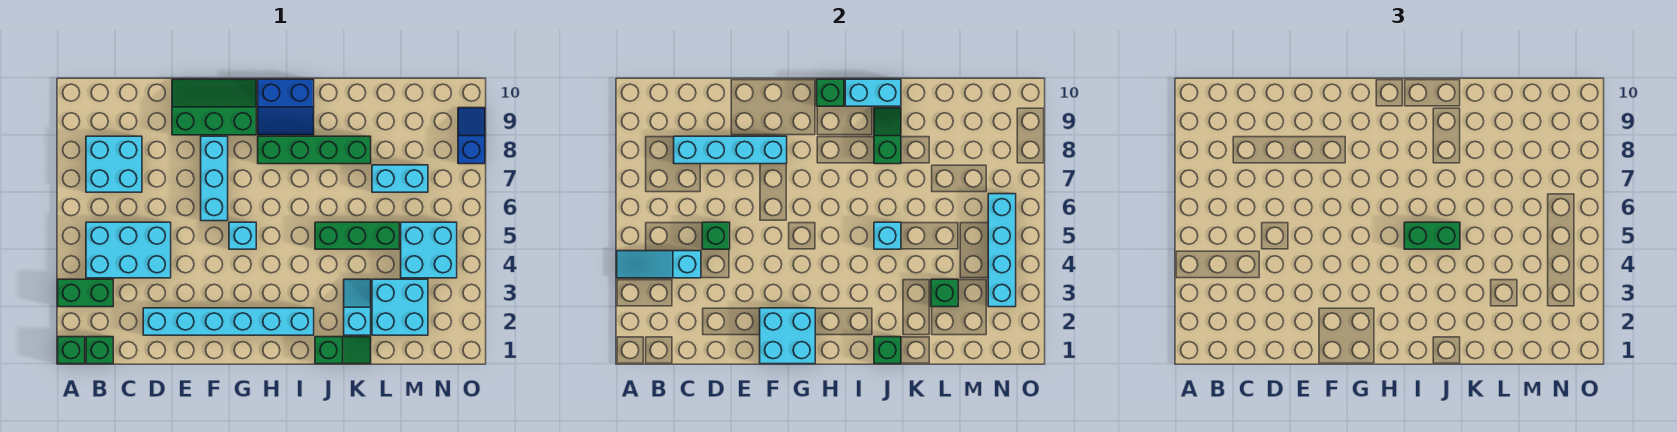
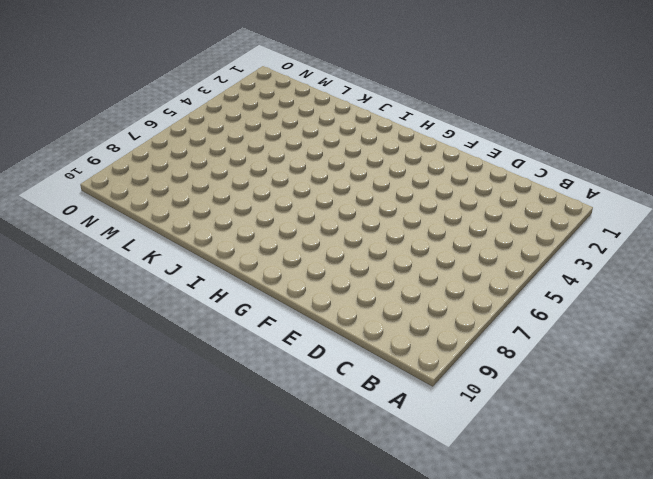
none -> green 1x1 brick [58,337,85,364]
none -> green 1x2 brick [58,279,113,307]
none -> green 1x1 brick [86,337,113,364]
none -> cyan 2x3 brick [86,222,171,278]

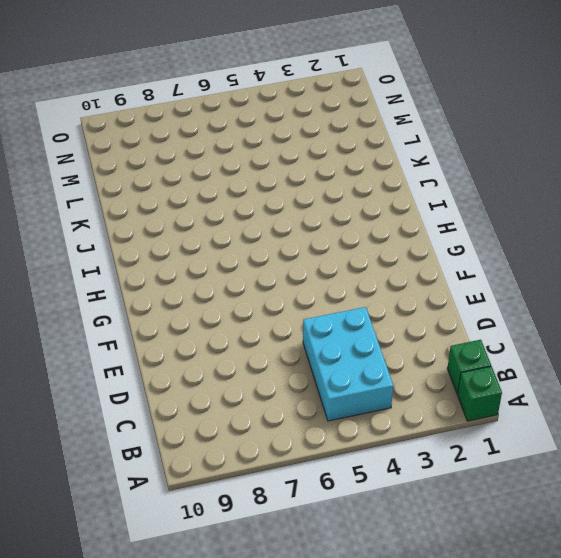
none -> green 1x2 brick [58,279,113,307]
none -> cyan 2x2 brick [86,136,142,192]
none -> cyan 1x6 brick [143,308,314,335]
none -> green 2x3 slope [172,79,256,135]

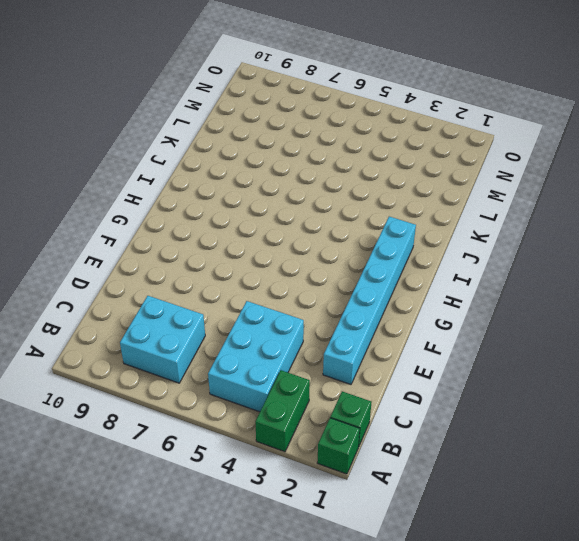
none -> green 2x3 slope [172,79,256,135]
none -> cyan 1x3 brick [201,136,228,221]
none -> cyan 1x1 brick [229,222,256,249]
none -> green 1x4 brick [258,136,371,164]

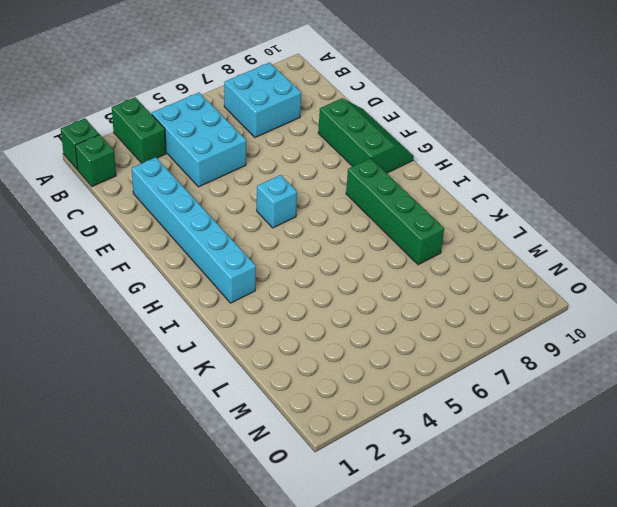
none -> cyan 1x3 brick [201,136,228,221]
none -> blue 2x2 slope [258,79,314,135]
none -> green 1x2 slope [315,337,371,364]
none -> green 1x3 brick [315,222,399,249]

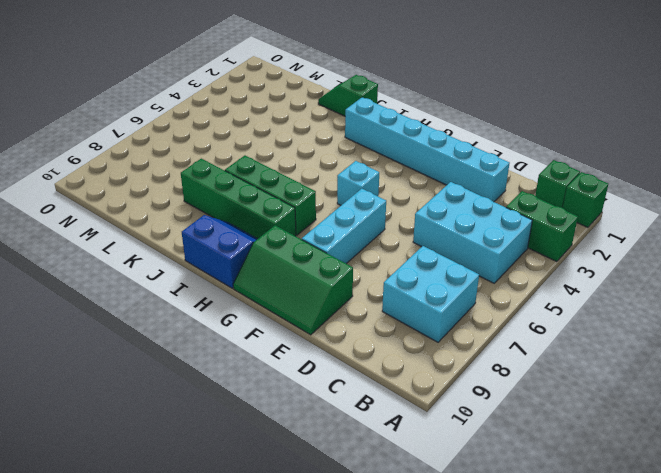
green 1x3 brick [225,156,316,235] -> green 1x3 brick moved to [315,222,399,249]
none -> cyan 1x2 slope [344,279,371,335]
none -> cyan 2x2 brick [372,279,428,335]
none -> cyan 1x2 brick [372,165,428,192]
none -> cyan 2x2 brick [401,222,457,278]

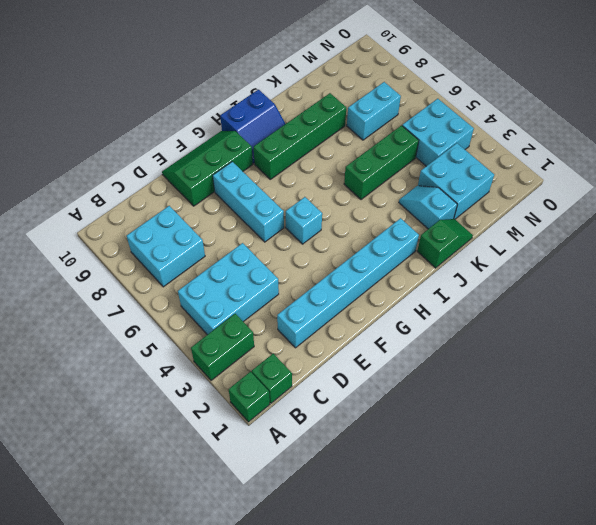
none -> blue 1x2 slope [458,108,485,164]
none -> cyan 1x3 slope [617,251,701,278]
none -> cyan 1x4 brick [674,136,787,164]
none -> green 1x1 brick [702,222,730,249]

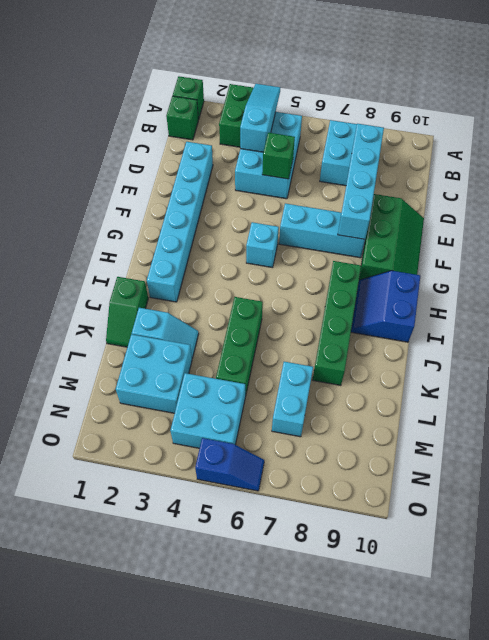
blue 1x2 slope [195,438,264,491] -> blue 1x2 slope moved to [458,108,485,164]
none -> cyan 2x2 brick [760,308,815,364]
none -> green 1x1 brick [817,79,844,106]
none -> cyan 1x2 brick [845,79,901,106]
none -> green 1x1 brick [874,337,901,364]

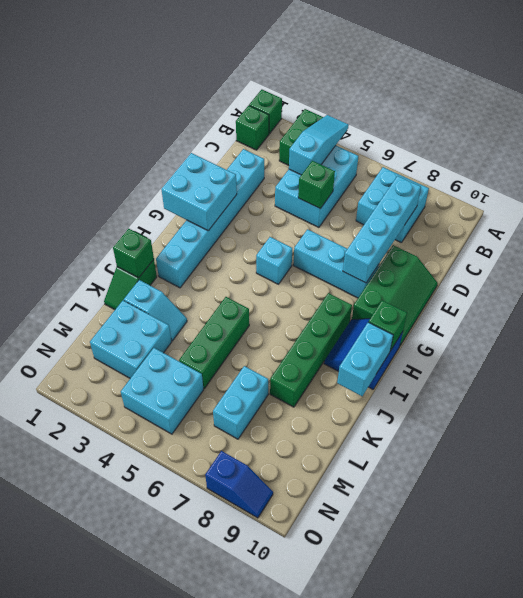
none -> cyan 1x1 brick [874,222,901,249]
none -> green 1x2 slope [874,108,901,164]
none -> green 1x1 brick [931,279,958,307]
none -> cyan 1x4 brick [988,194,1016,307]

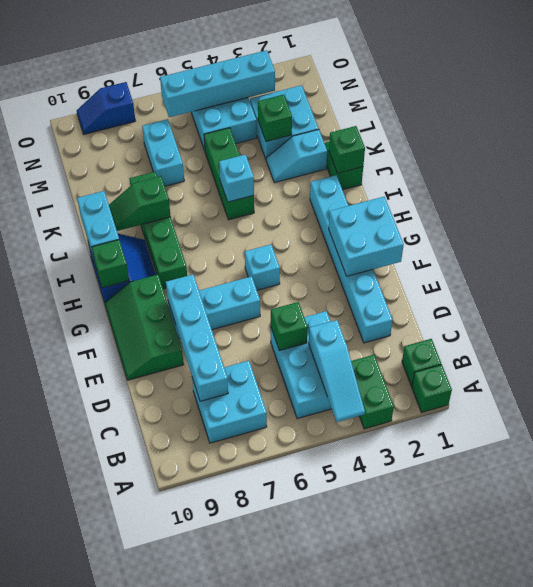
none -> green 1x2 brick [1404,222,1460,249]

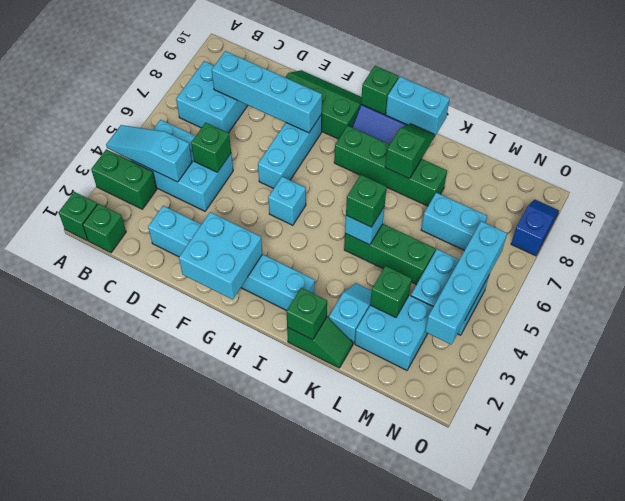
green 1x1 brick [346,175,387,227] -> green 1x2 brick [1404,222,1460,249]

